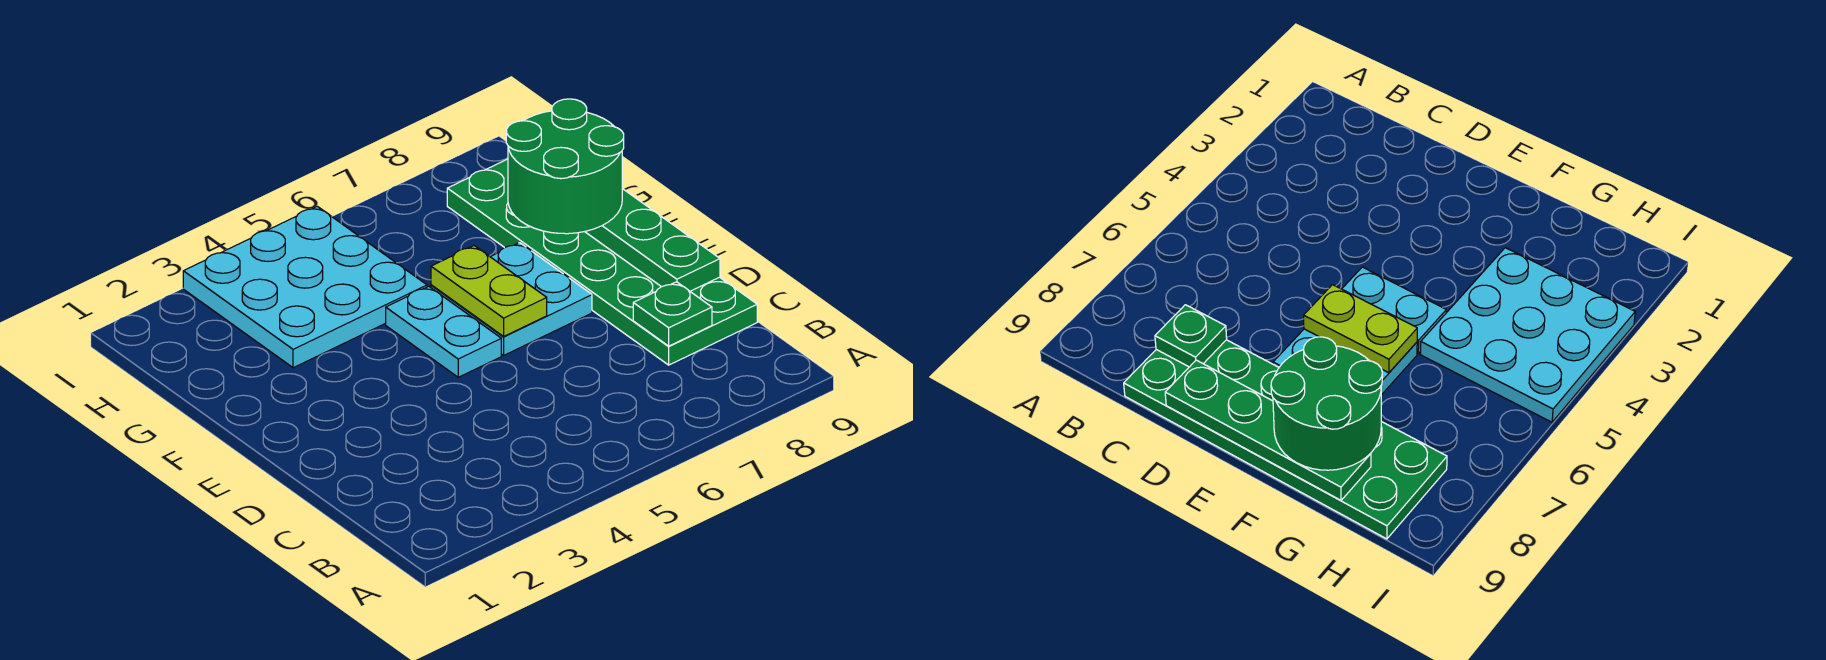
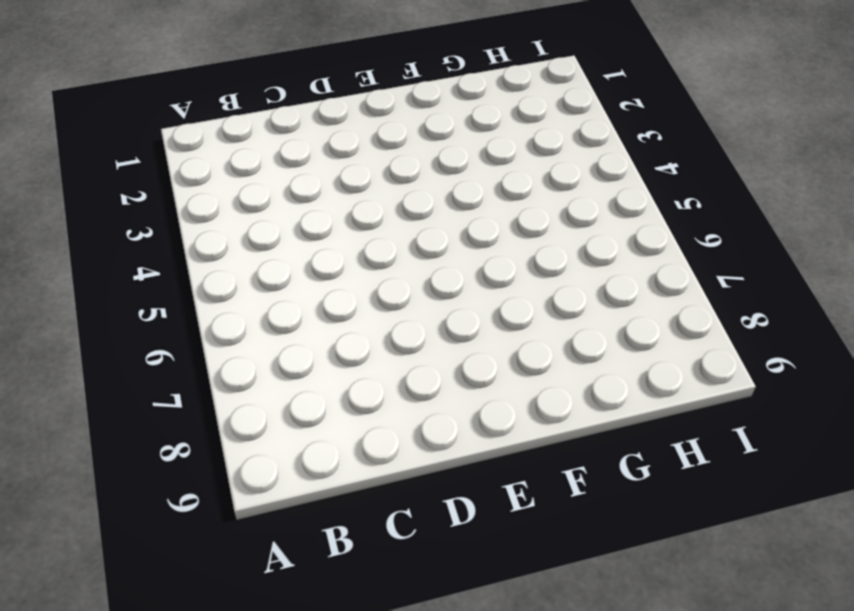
none -> green 2x6 plate [447,159,757,365]
none -> cyan 1x2 plate [386,286,501,377]

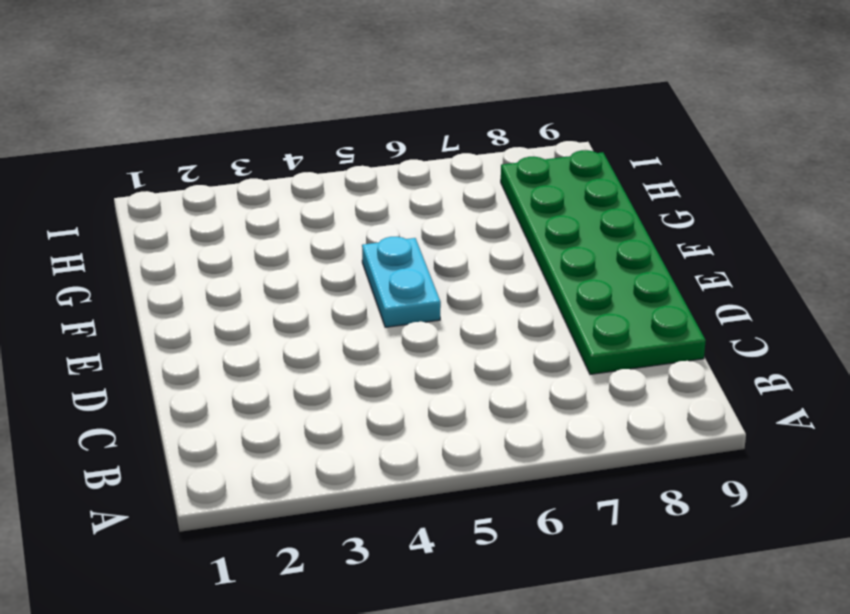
none -> cyan 2x2 plate [431,243,592,355]
none -> cyan 3x3 plate [183,206,427,368]

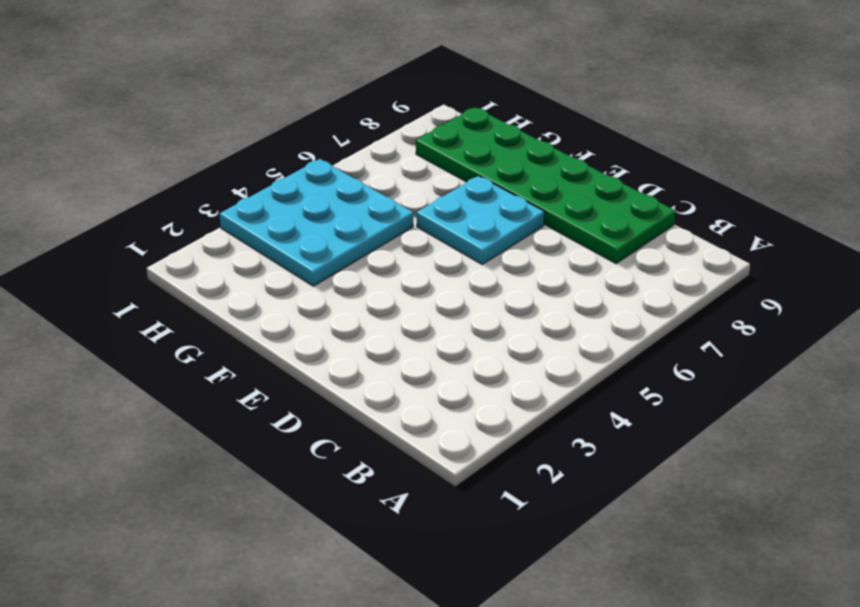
none -> cyan 1x2 plate [386,286,501,377]
none -> green 1x1 plate [633,282,712,346]

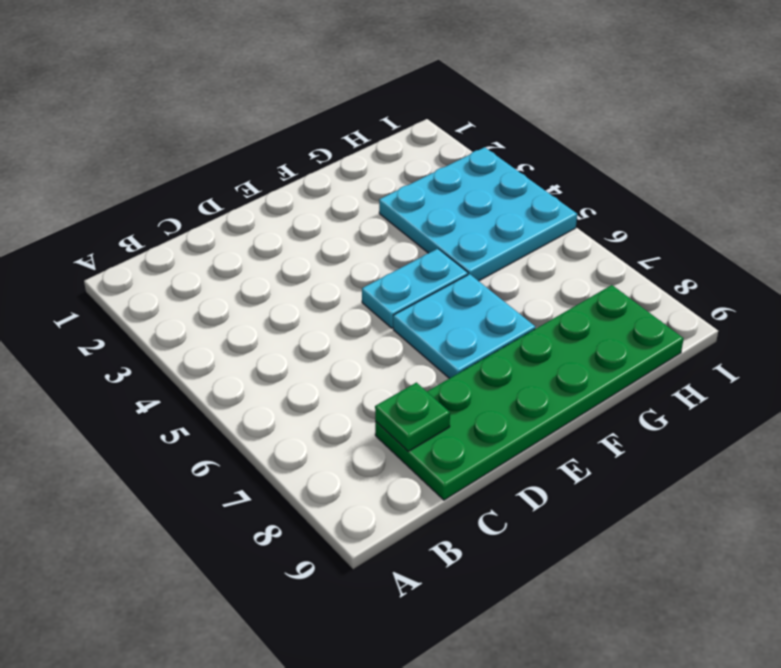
none -> green 1x4 plate [585,189,720,291]
none -> lime 1x2 plate [431,246,547,336]

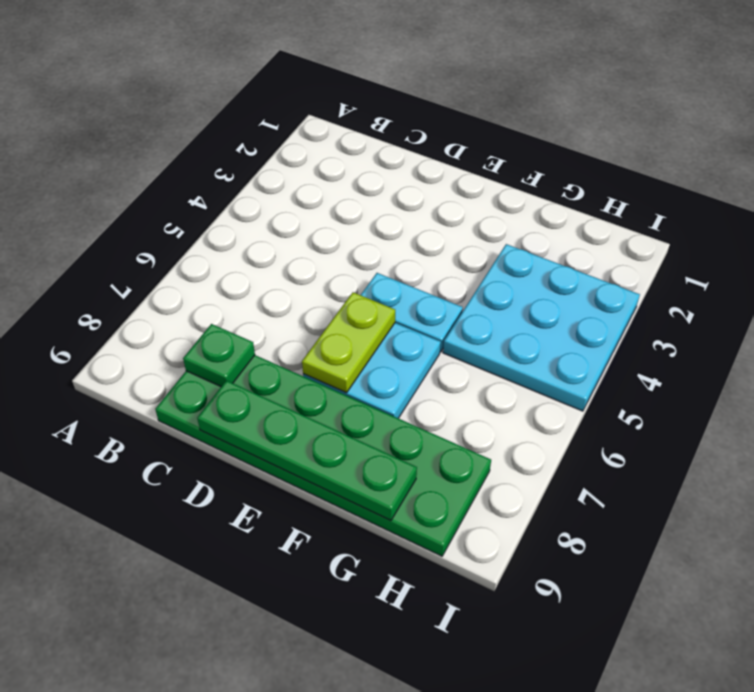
lime 1x2 plate [302,292,395,393] -> lime 1x2 plate turned to [431,246,547,336]
none -> green 2x2 round brick [506,99,624,234]

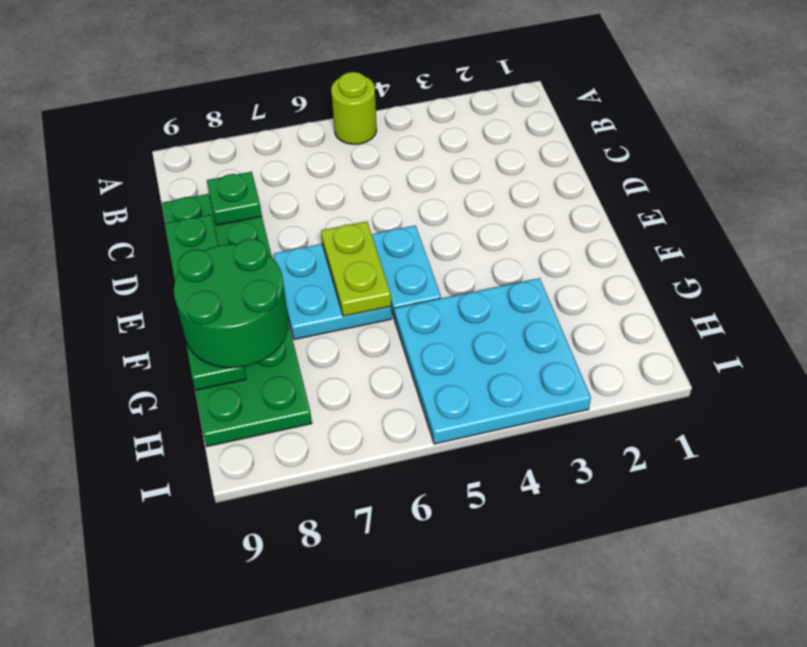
lime 1x1 round brick [331,72,377,144] -> none

